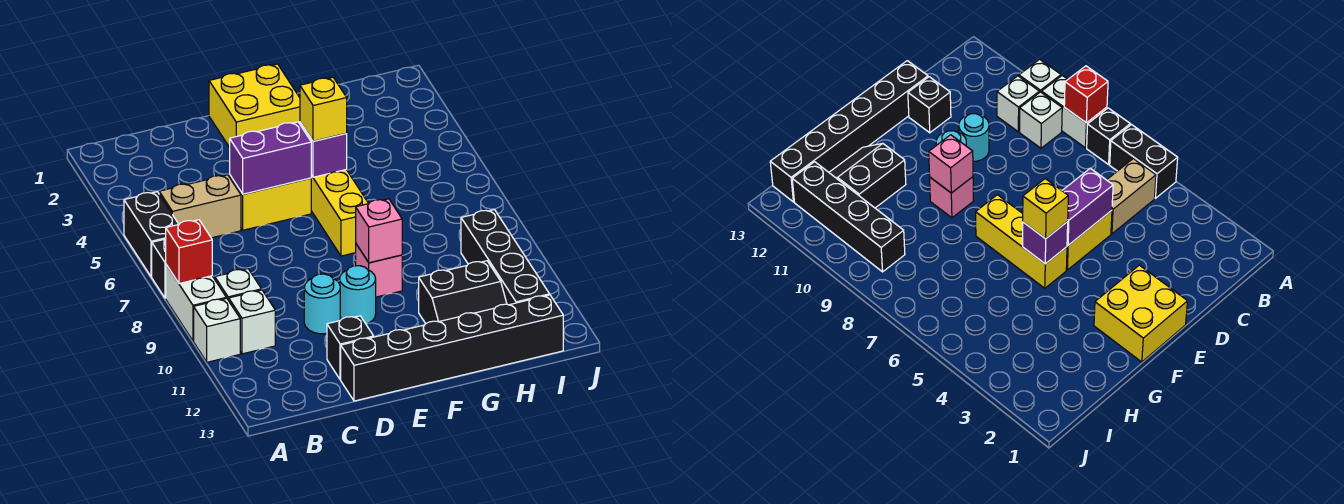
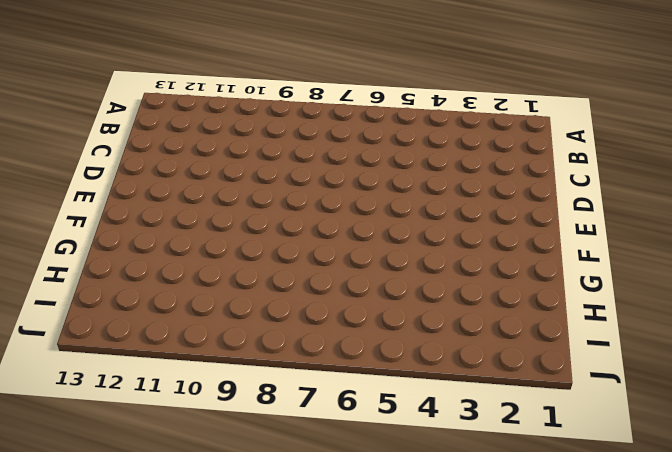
none -> black 1x2 brick [124,192,179,277]
none -> black 1x1 brick [152,239,166,298]
none -> white 1x2 brick [166,265,226,341]

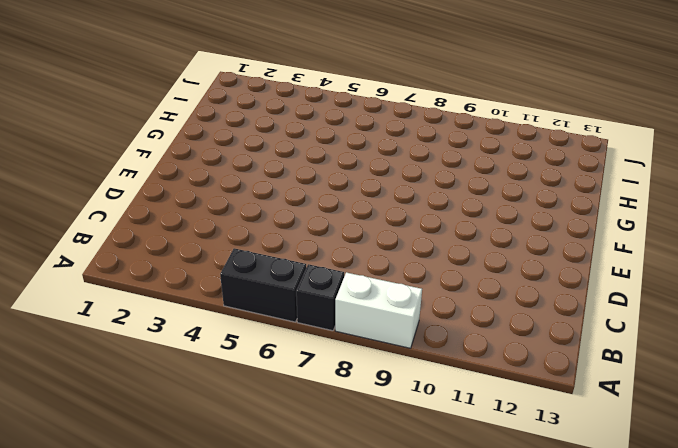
none -> white 1x1 brick [194,298,240,362]
none -> tan 1x2 brick [159,175,241,238]
none -> white 1x1 brick [215,269,262,300]

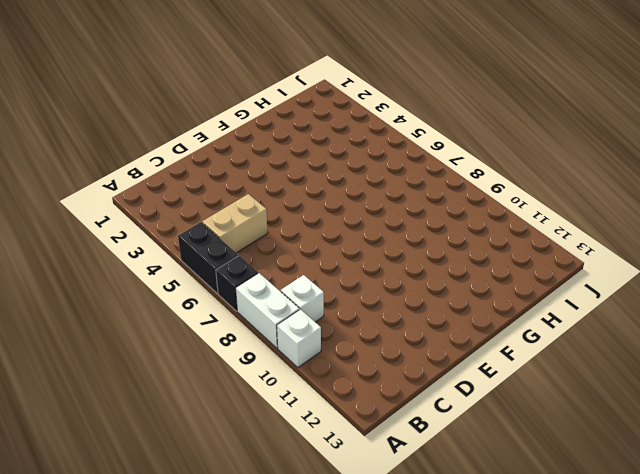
none -> white 1x1 brick [229,290,275,354]
none -> yellow 1x2 brick [230,176,311,230]
none -> cyan 1x1 round brick [304,274,340,334]

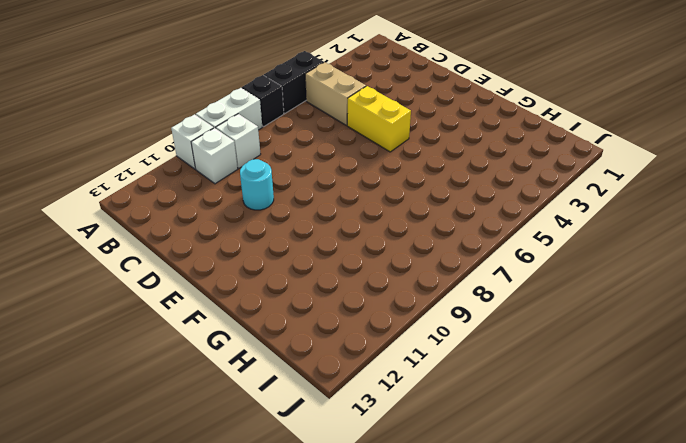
none -> black 1x1 brick [327,316,374,380]
none -> black 1x6 brick [341,295,563,401]
none -> yellow 2x2 brick [209,64,300,147]

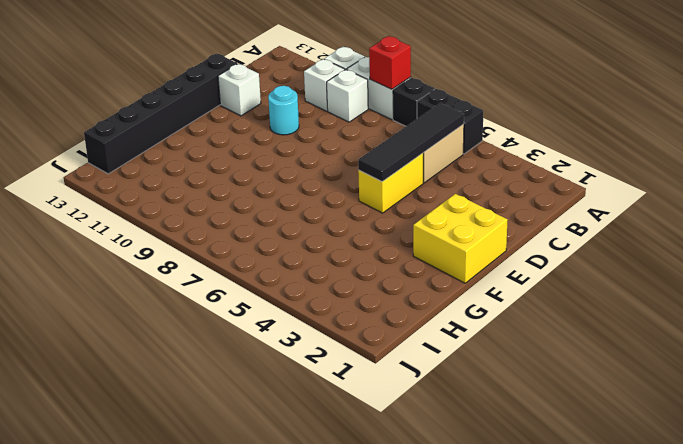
black 1x4 tile [358,103,464,182] -> purple 1x2 brick [230,122,311,194]
white 1x1 brick [218,64,261,116] -> black 1x1 brick [327,316,374,380]
none -> cyan 1x1 round brick [340,266,376,324]
none -> yellow 1x3 brick [311,170,369,256]
none -> pink 1x1 brick [356,244,402,297]

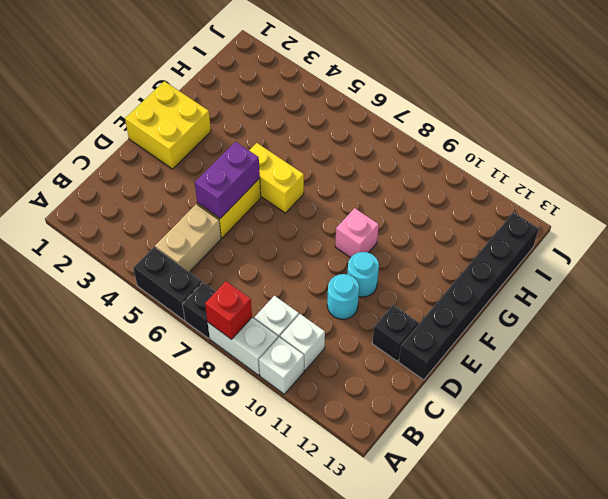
yellow 1x2 brick [249,143,304,213] -> yellow 1x3 brick [311,170,369,256]
none -> black 2x2 slope [419,261,507,324]
none -> black 1x4 brick [461,210,550,305]
none -> purple 1x1 brick [300,122,347,177]

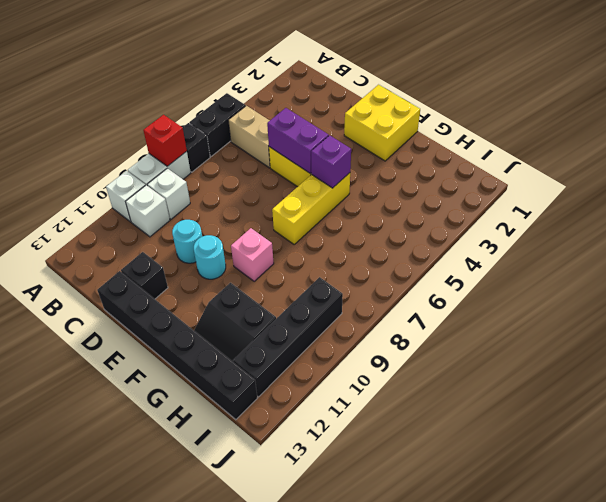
none -> pink 1x1 brick [356,199,402,263]
none -> yellow 1x1 brick [300,77,347,141]

